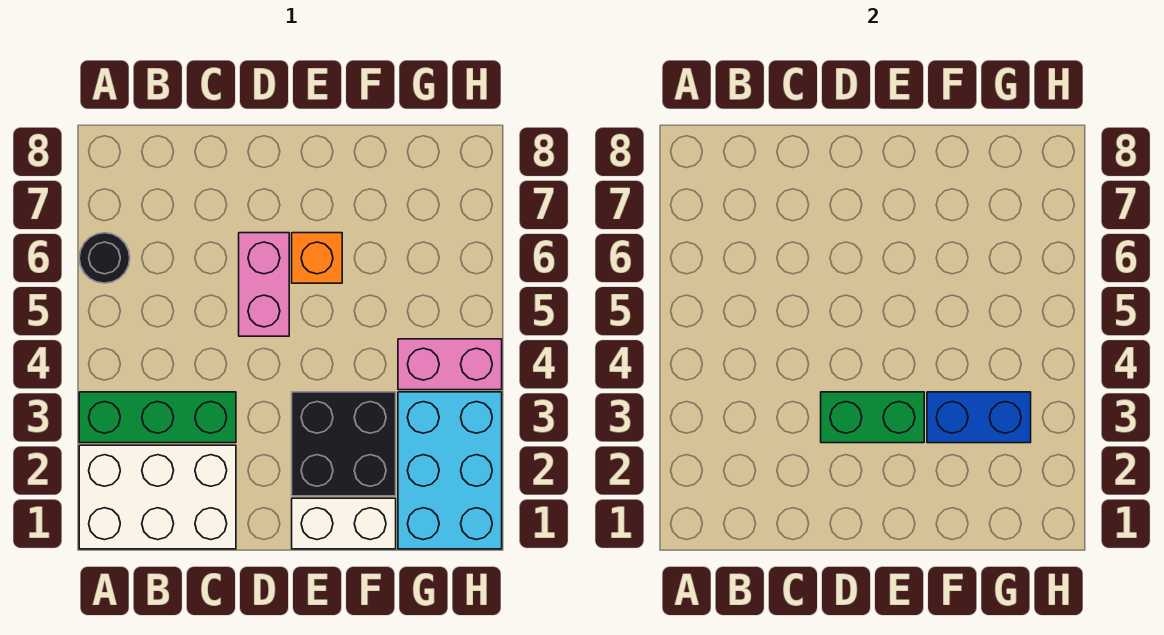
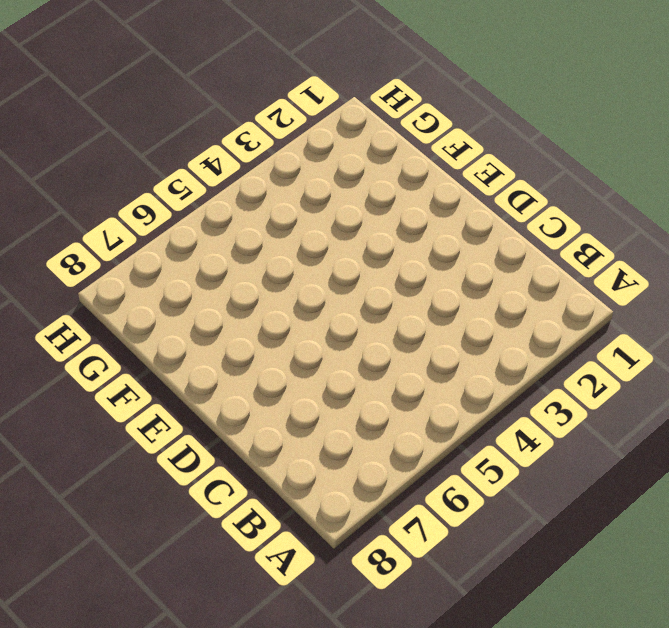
none -> white 2x3 brick [79,445,236,549]
none -> green 1x3 brick [79,392,236,443]

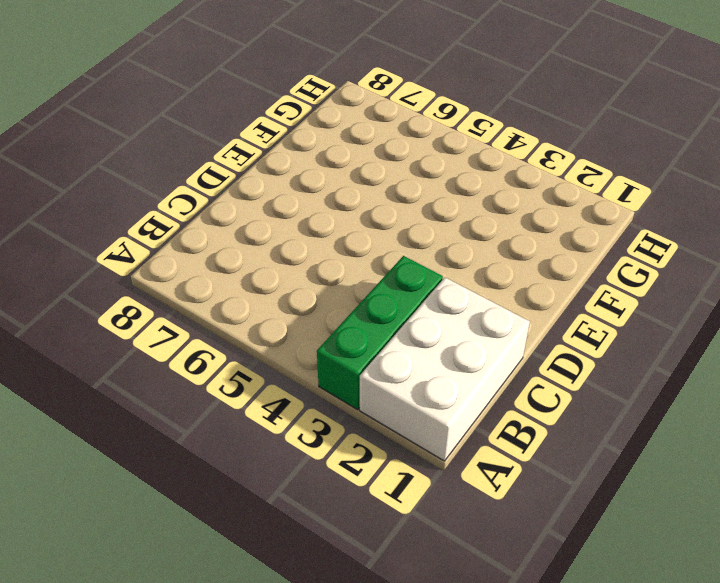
none -> black 1x1 round brick [79,233,130,283]
none -> pink 1x2 brick [239,233,289,336]

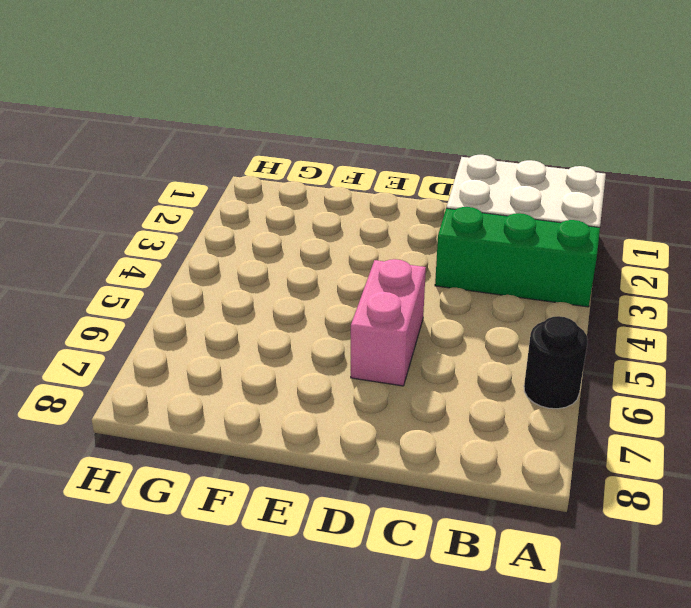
none -> white 1x2 brick [292,498,396,549]
none -> black 2x2 brick [292,392,396,496]

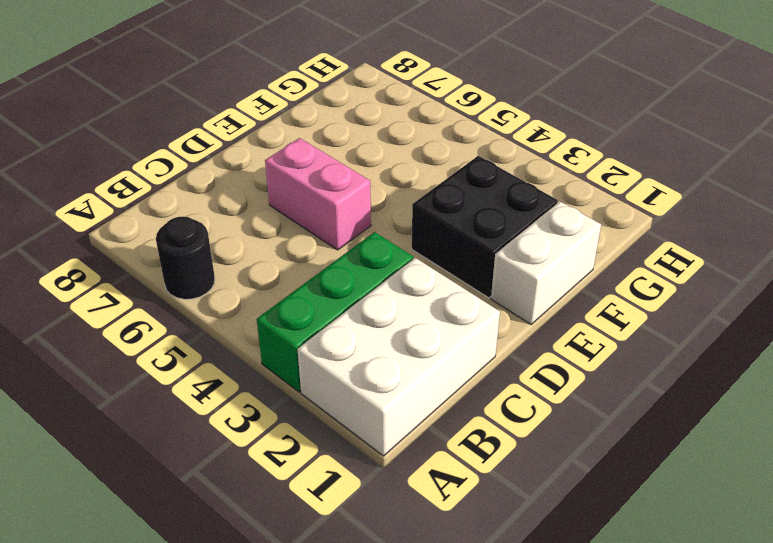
none -> orange 1x1 brick [292,233,342,283]
none -> cyan 2x3 brick [398,392,502,549]

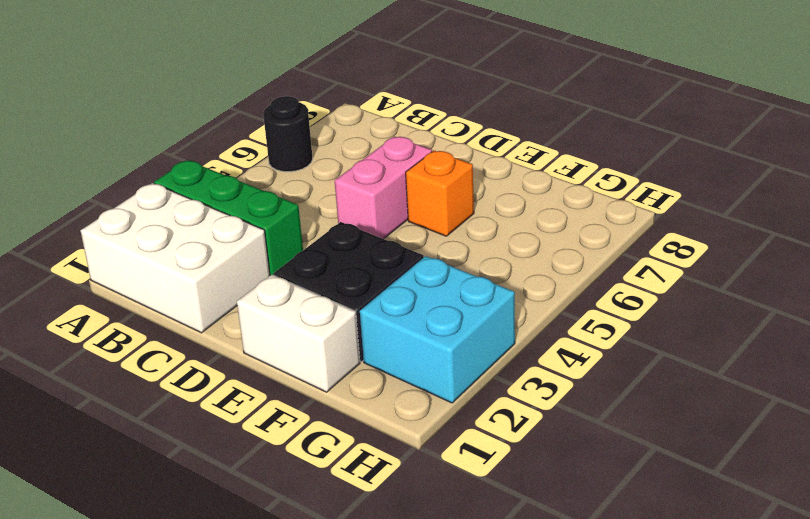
cyan 2x2 brick [360,256,515,403] -> cyan 2x3 brick [398,392,502,549]
none -> pink 1x2 brick [398,339,502,390]
none -> green 1x2 brick [821,392,924,443]

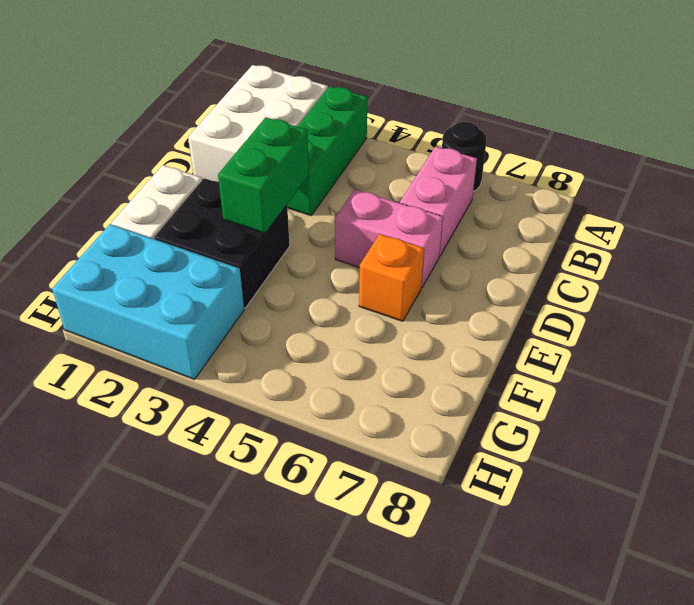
pink 1x2 brick [400,146,477,257] -> pink 1x2 brick moved to [398,339,502,390]
none -> blue 1x2 brick [927,392,1031,443]

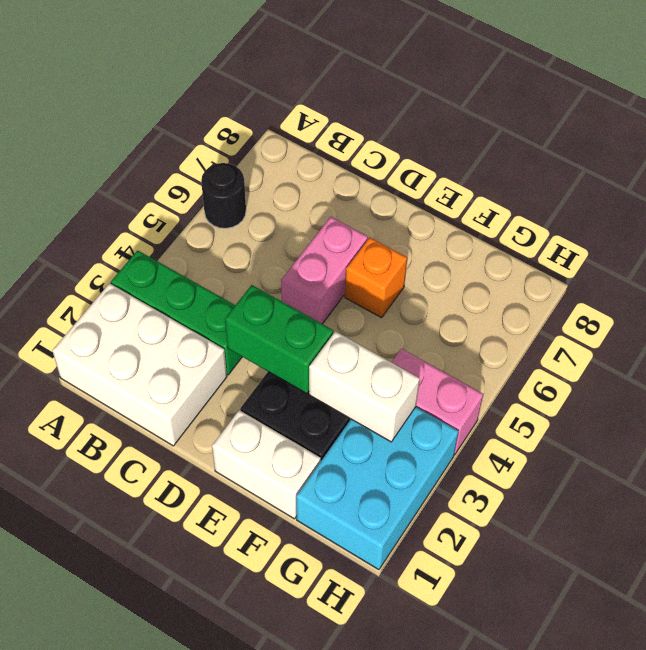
white 1x2 brick [309,331,420,442] -> blue 1x2 brick [927,392,1031,443]

